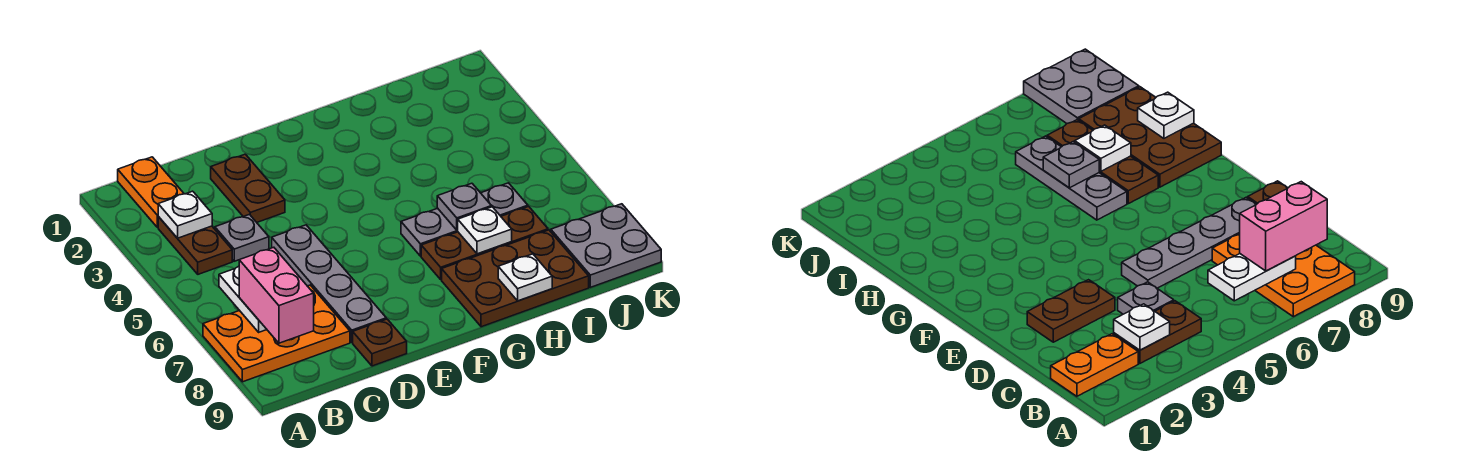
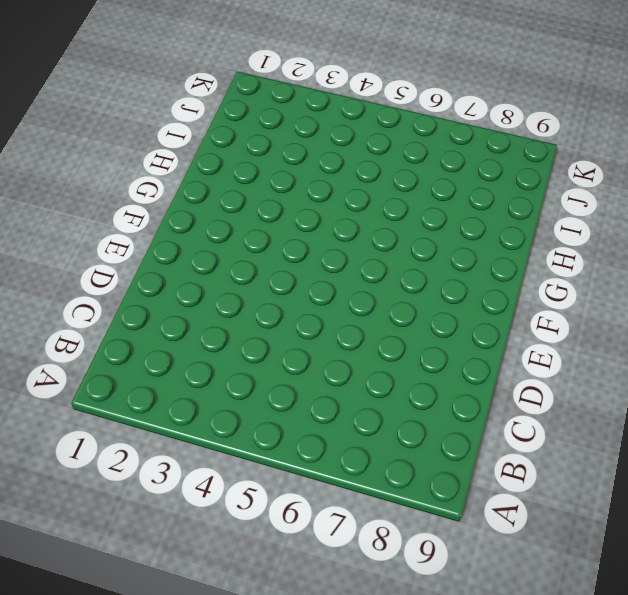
none -> orange 2x3 plate [203,285,350,382]
none -> orange 1x2 plate [118,157,184,227]
none -> brown 1x2 plate [158,217,232,274]

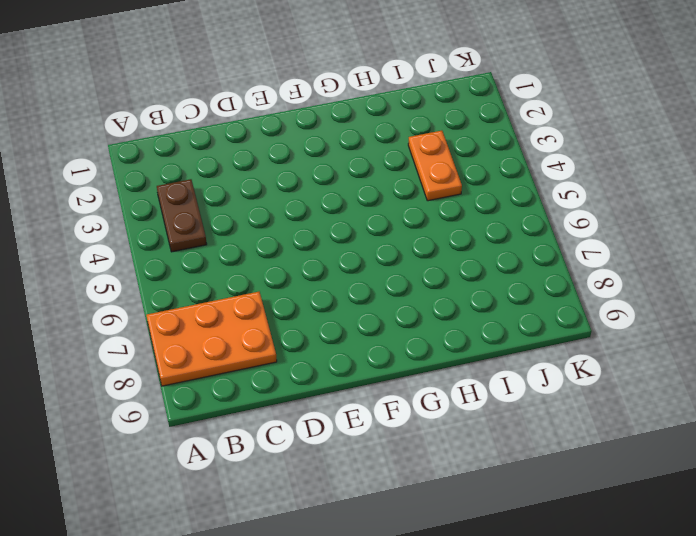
orange 1x2 plate [408,131,462,201] -> orange 1x2 plate moved to [118,157,184,227]
none -> grey 1x1 plate [215,214,269,261]
none -> brown 1x2 plate [211,154,285,222]
none -> grey 1x4 plate [272,225,386,342]

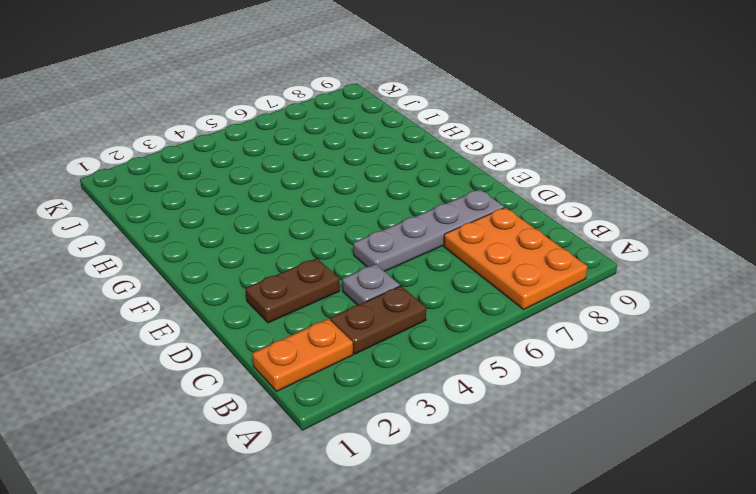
none -> brown 1x1 plate [353,319,407,366]
none -> grey 1x3 plate [401,183,528,256]
none -> brown 1x3 plate [421,206,548,279]

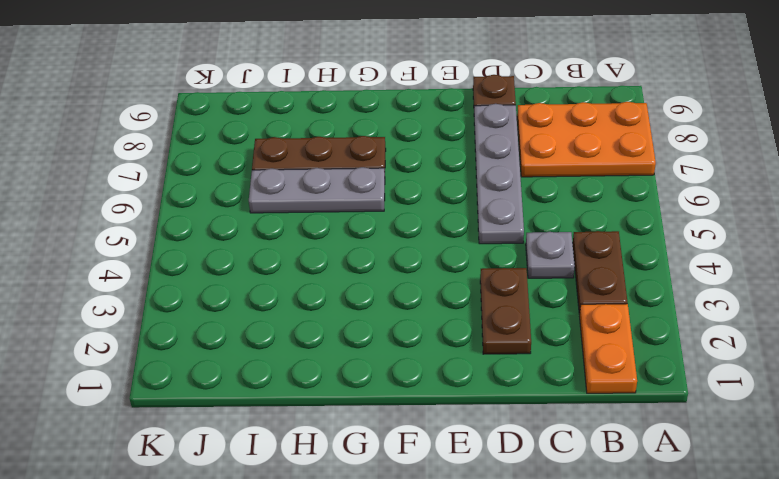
none -> brown 2x3 plate [442,230,589,327]
none -> grey 2x2 plate [551,204,661,287]
none -> white 1x1 plate [158,191,212,238]

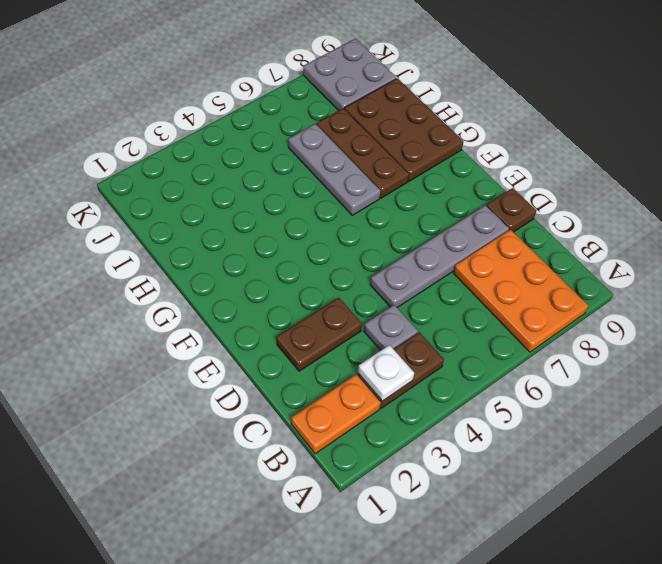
none -> white 1x2 plate [219,266,267,332]
none -> grey 1x1 plate [437,183,491,230]
none -> white 1x1 plate [458,207,512,254]

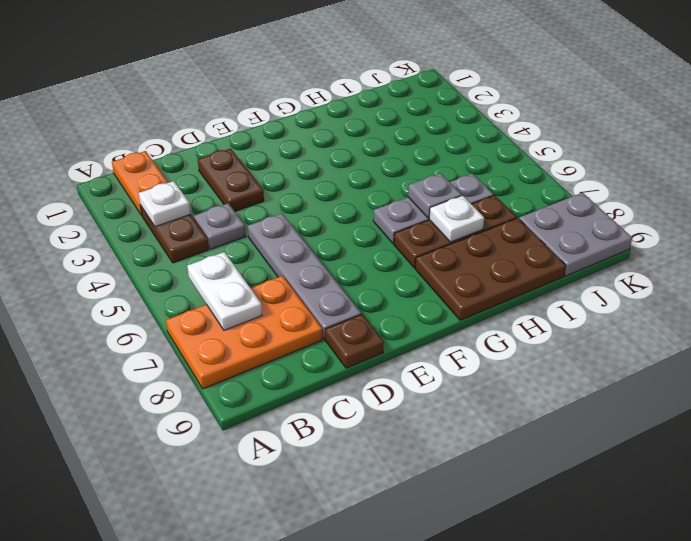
none -> white 1x1 plate [498,254,552,301]
none -> pink 1x2 brick [239,247,314,343]

